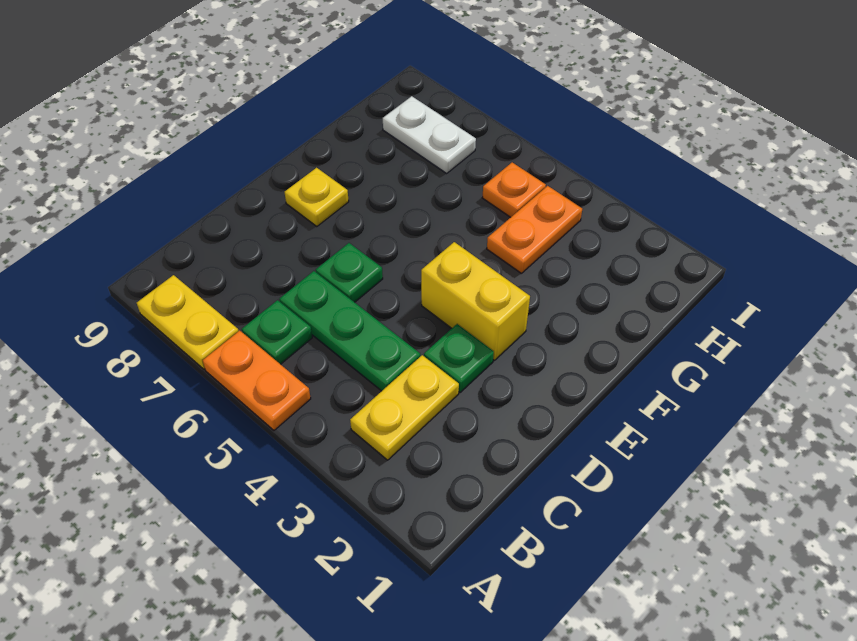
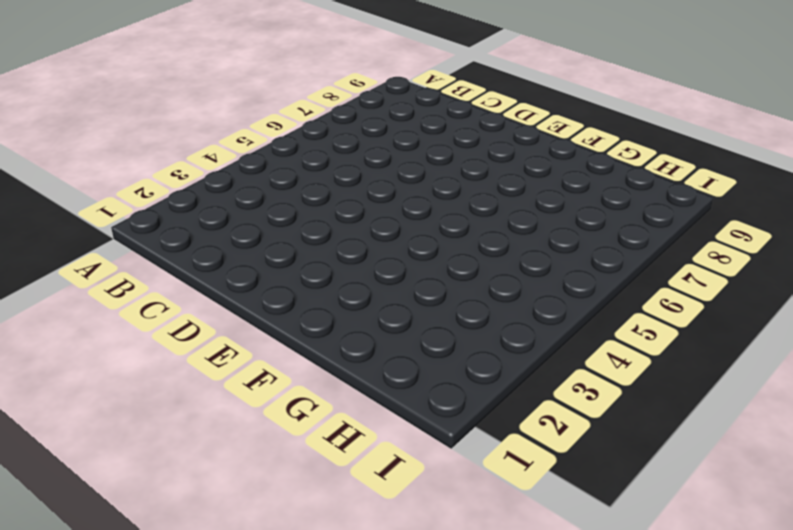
none -> orange 1x2 plate [203,331,311,430]
none -> yellow 1x2 plate [137,275,239,369]
none -> yellow 1x2 plate [350,355,459,460]

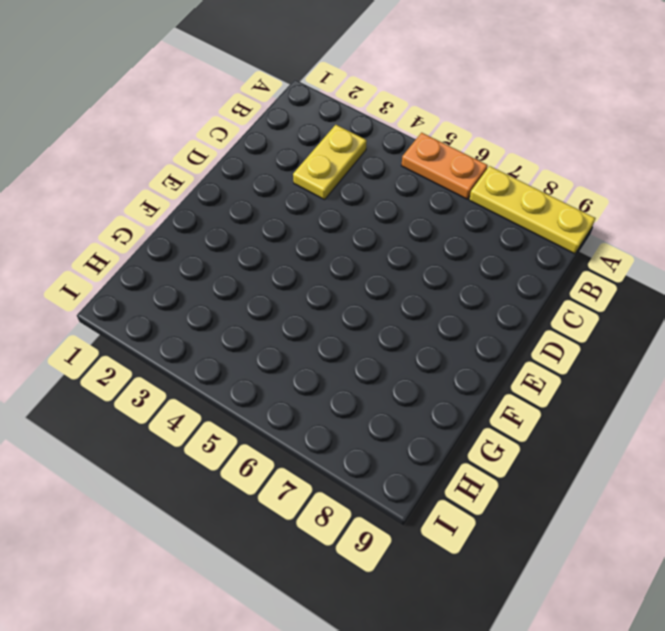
yellow 1x3 plate [469,166,595,254] -> yellow 1x2 plate [137,275,239,369]
none -> green 1x1 plate [242,300,312,364]
none -> green 1x3 plate [279,271,420,391]
none -> green 1x1 plate [424,324,494,392]

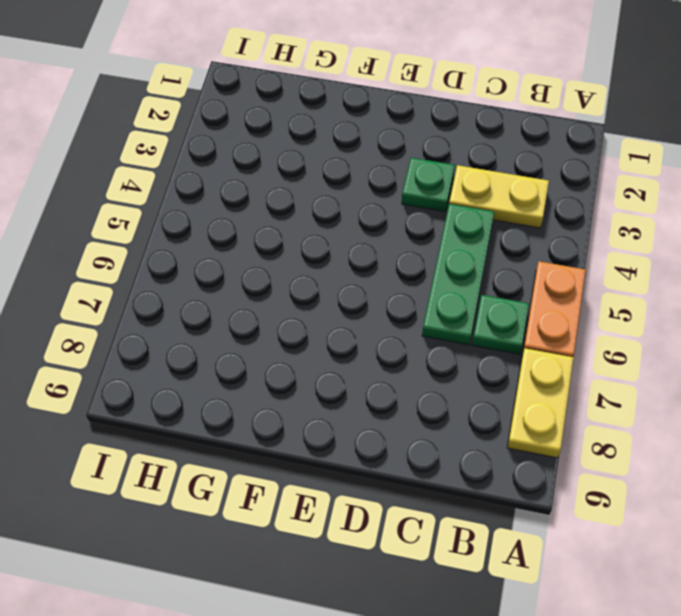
none -> green 1x1 plate [316,243,383,302]
none -> yellow 1x2 brick [421,242,530,360]
none -> yellow 1x1 plate [285,168,349,226]

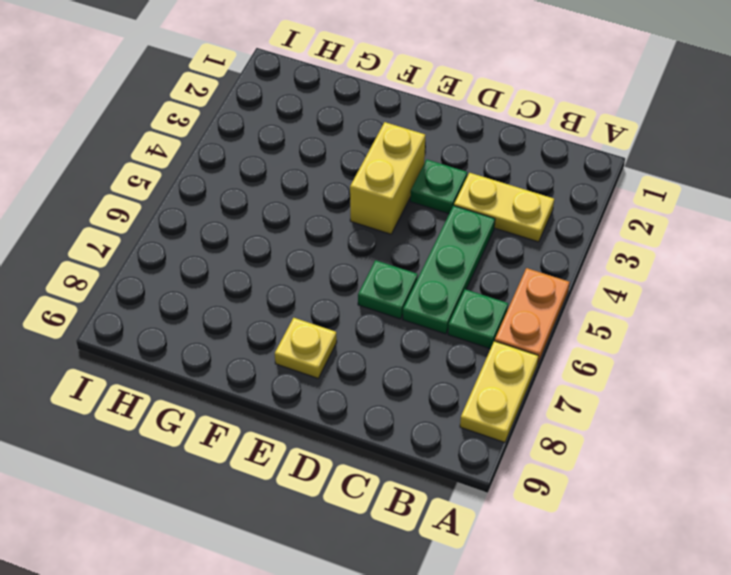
none -> orange 1x2 plate [487,186,582,274]
none -> orange 1x1 plate [482,162,546,217]
none -> white 1x2 plate [383,96,476,173]

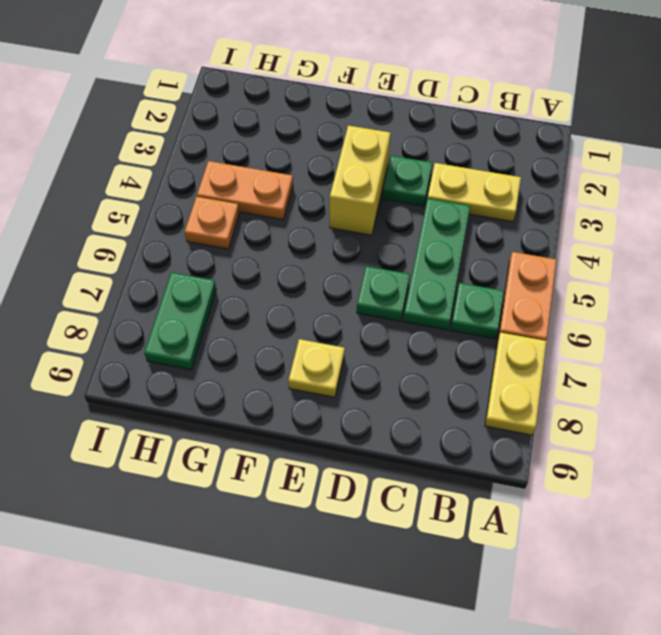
green 1x2 plate [144,272,216,370] -> white 1x2 plate [383,96,476,173]

